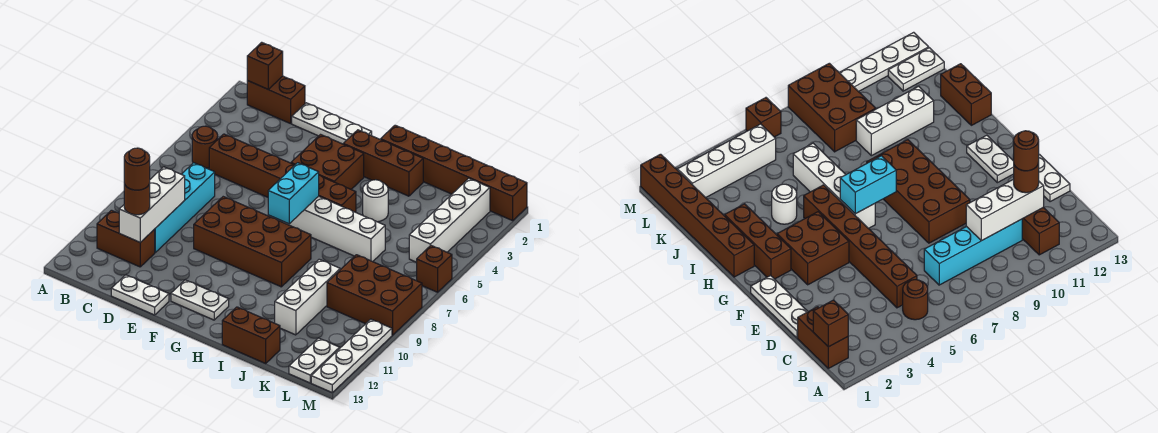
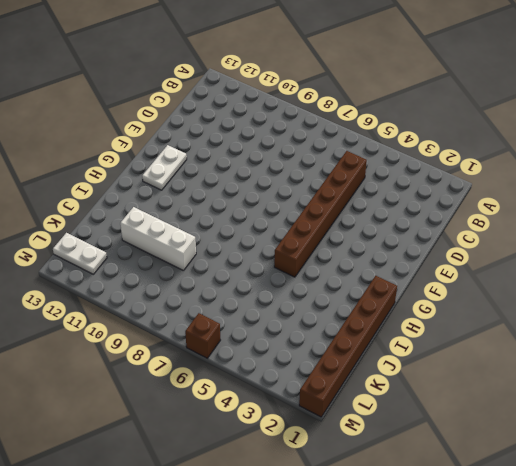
none -> brown 1x2 brick [247,76,305,124]
none -> brown 1x1 round brick [192,126,218,168]
none -> brown 1x2 brick [97,210,155,267]

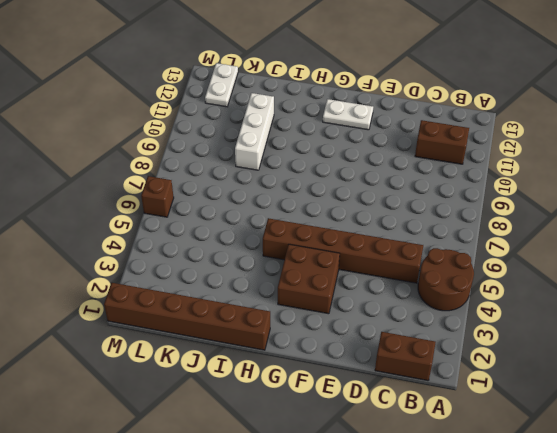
brown 2x2 round brick [418,248,474,311] -> brown 1x1 round brick [192,126,218,168]
none -> cyan 1x4 brick [155,163,215,252]
none -> white 1x3 plate [292,103,372,144]
none -> white 1x2 plate [111,275,169,315]

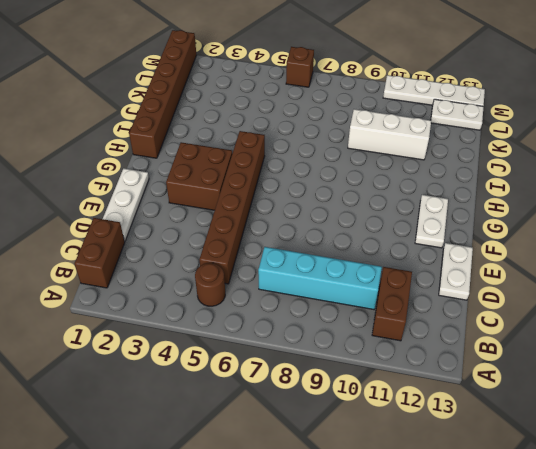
none -> brown 2x4 brick [194,197,311,287]
none -> brown 1x3 brick [344,130,423,196]
none -> white 1x4 brick [283,196,385,262]

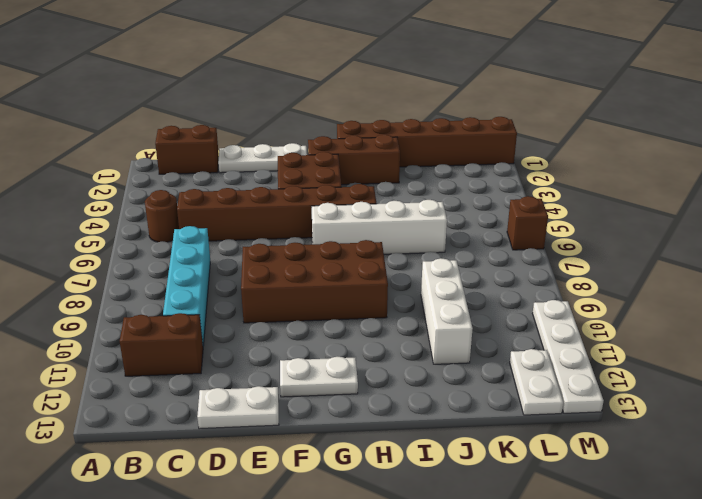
none -> white 1x1 round brick [363,180,388,222]
none -> brown 1x2 brick [222,307,280,363]
none -> brown 2x3 brick [327,255,422,335]

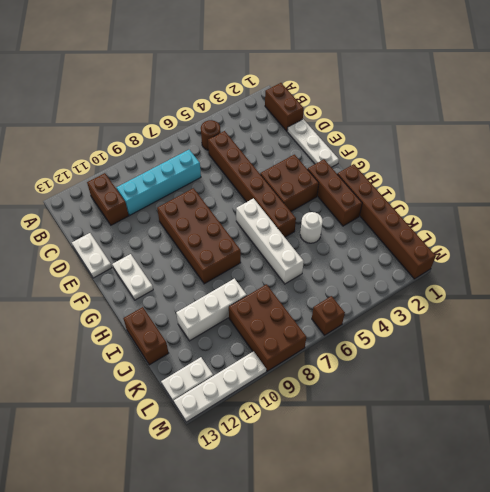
none -> white 1x4 brick [409,178,490,262]
none -> brown 1x1 brick [247,42,283,90]
none -> white 1x3 brick [119,167,185,242]

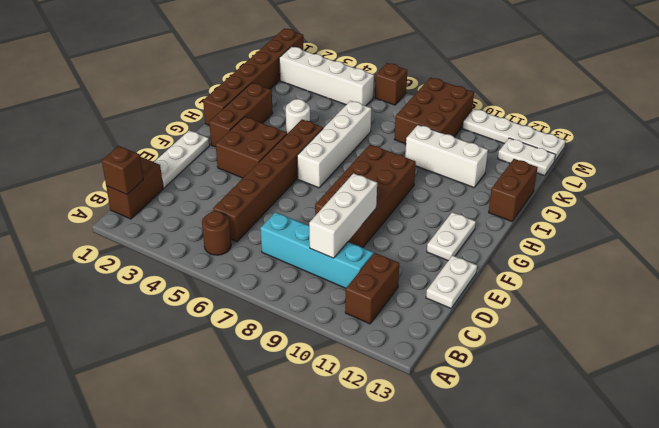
white 1x3 brick [309,173,377,258] -> white 1x3 brick turned to [119,167,185,242]
none -> cyan 1x2 brick [268,163,319,224]
none -> brown 1x1 round brick [124,183,150,215]
none -> brown 1x1 round brick [124,148,150,190]

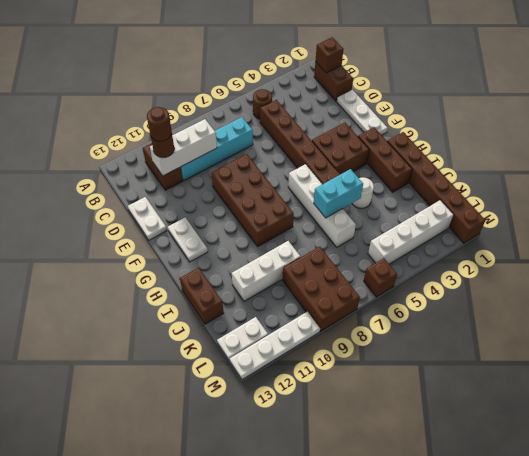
cyan 1x2 brick [314,169,363,218] -> cyan 1x2 brick moved to [268,163,319,224]

